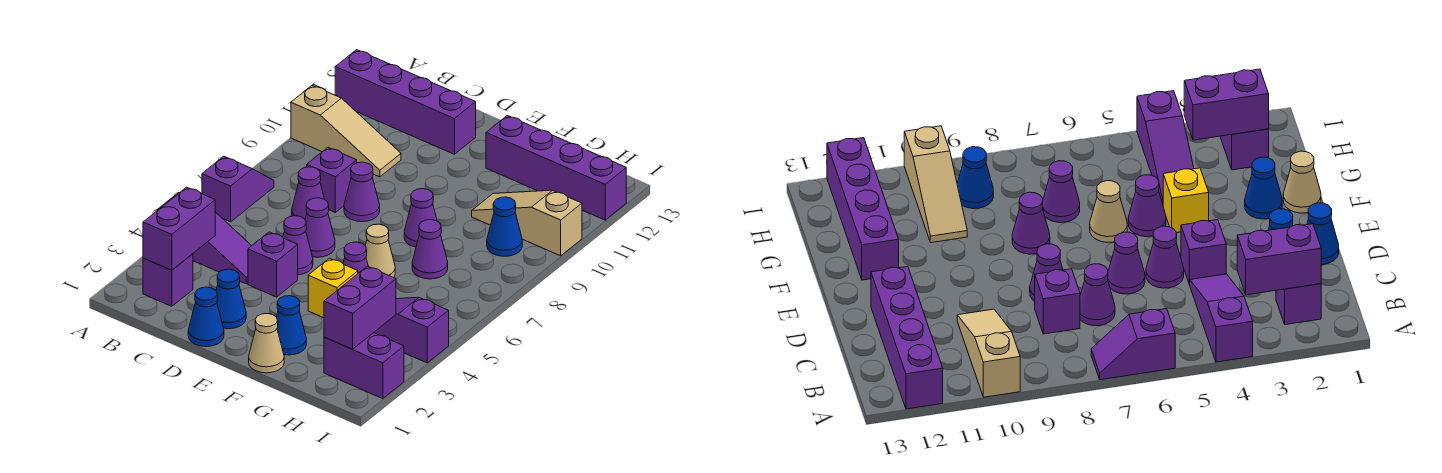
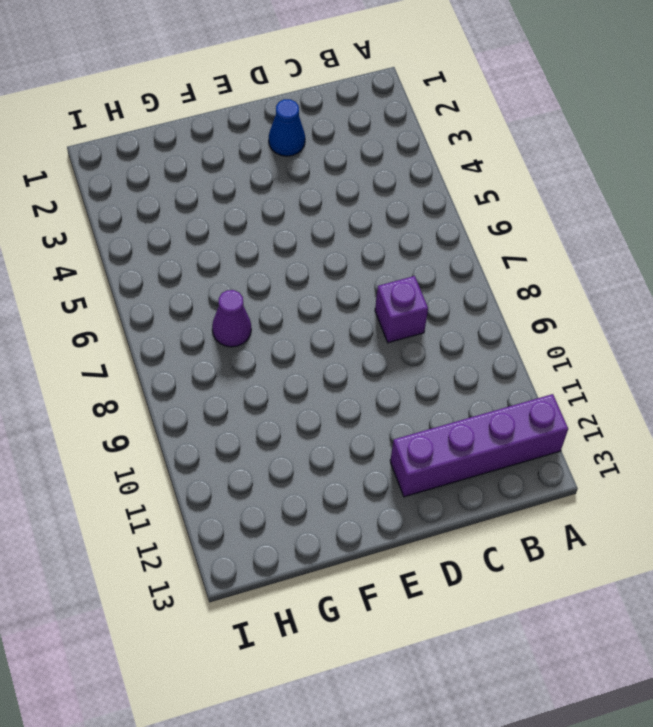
none -> purple 1x3 slope [158,193,252,284]
none -> purple 1x2 slope [202,156,274,222]
none -> tan 1x3 slope [291,85,401,177]

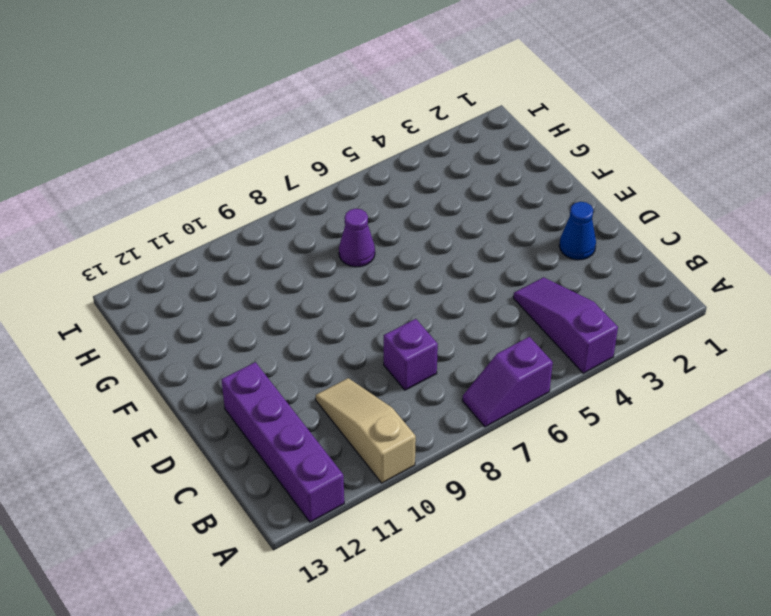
none -> purple 1x1 brick [143,254,193,306]
none -> purple 1x1 cone [292,167,324,219]
none -> blue 1x1 cone [188,287,224,347]

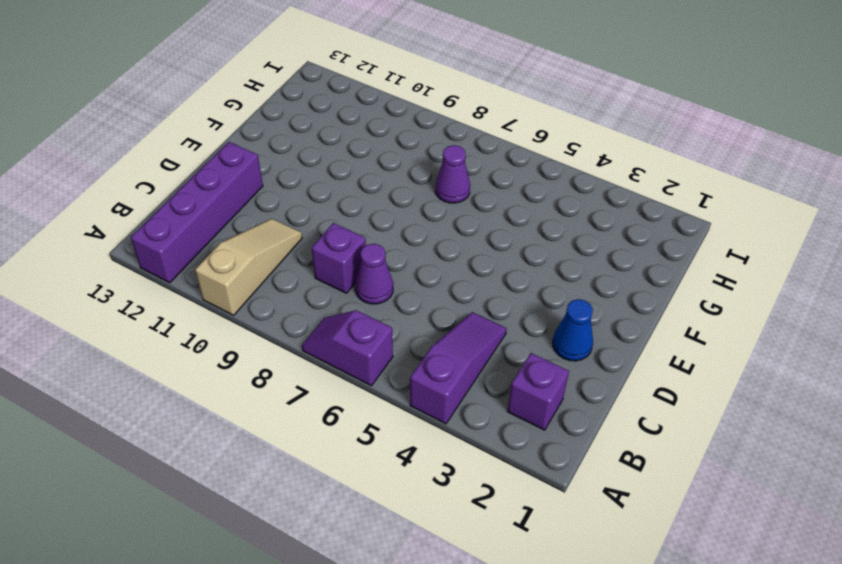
none -> blue 1x1 cone [188,287,224,347]
none -> purple 1x1 brick [248,232,298,297]
none -> purple 1x1 cone [283,216,313,275]

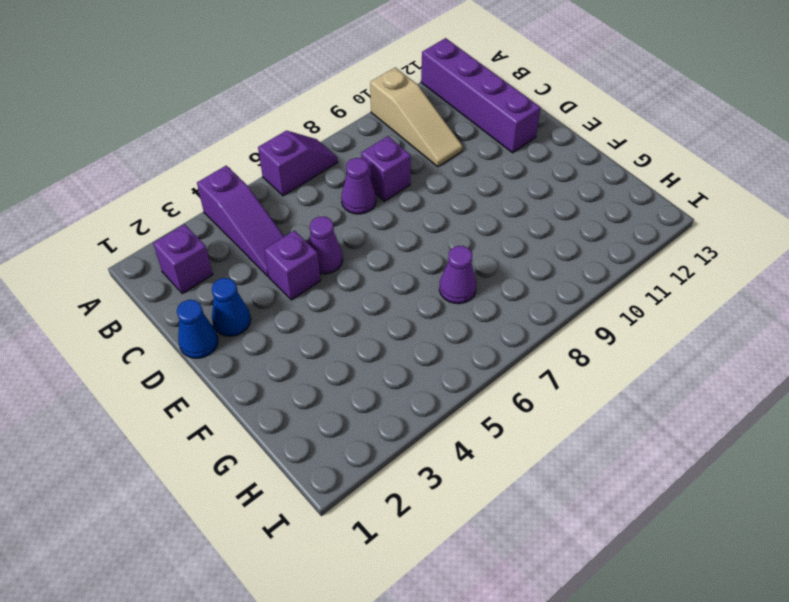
none -> purple 1x1 cone [305,198,335,257]
none -> purple 1x1 cone [344,162,380,222]
none -> tan 1x1 cone [249,314,284,373]

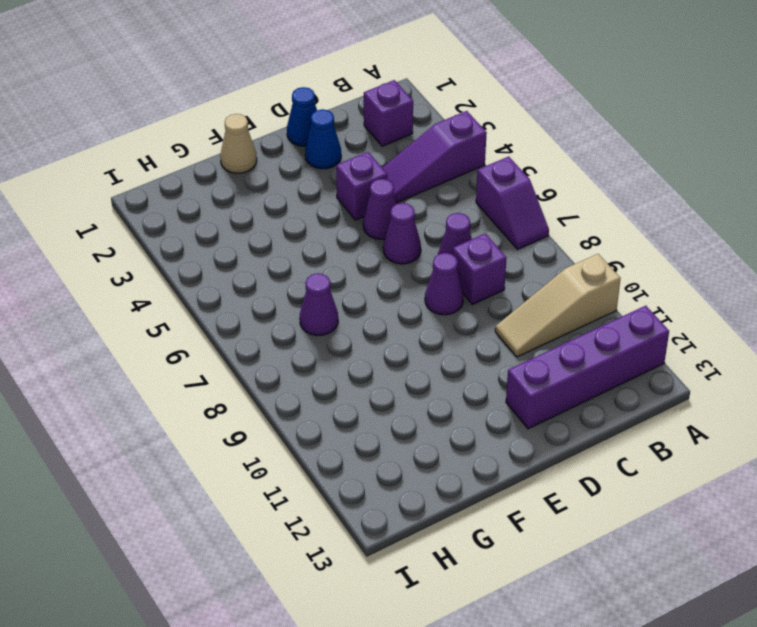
none -> blue 1x1 cone [277,296,306,355]
none -> yellow 1x1 brick [308,258,358,318]
none -> purple 1x1 cone [343,242,368,273]

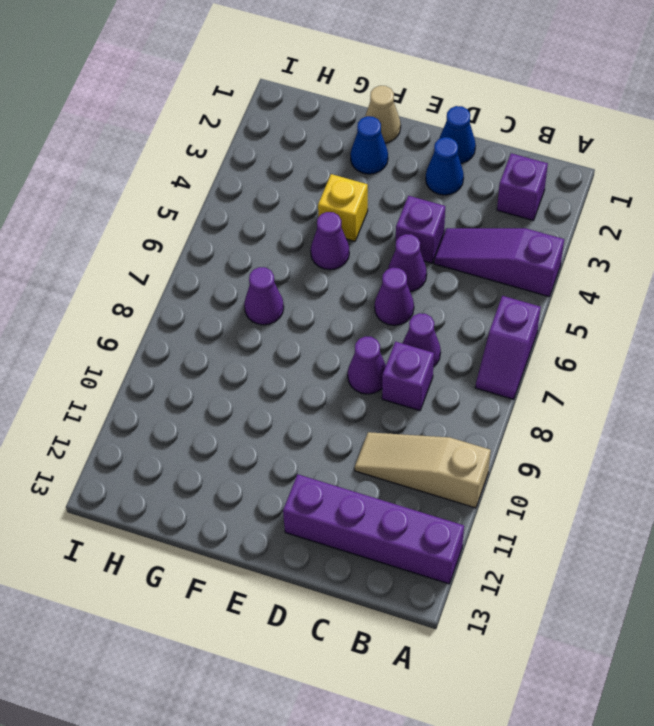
none -> tan 1x1 cone [365,224,395,278]
none -> purple 1x1 cone [404,189,437,247]
none -> purple 1x4 brick [486,116,626,220]

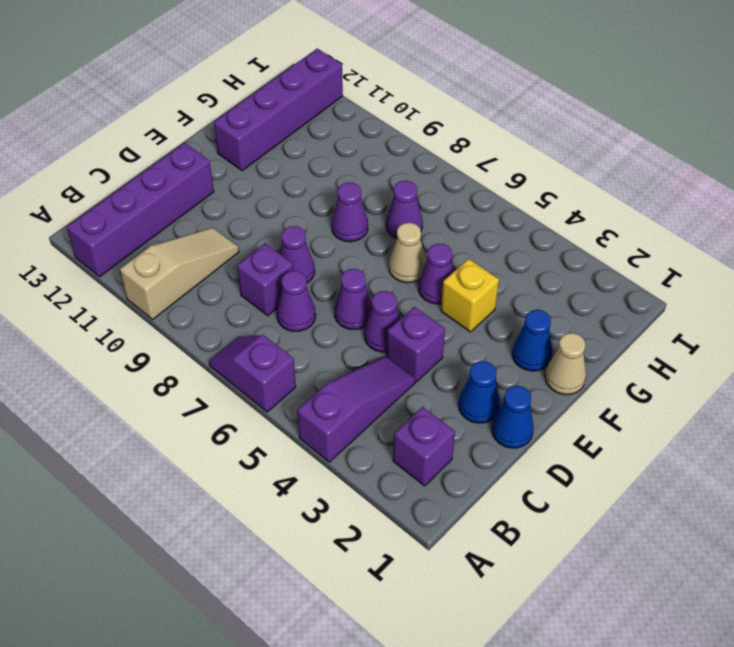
none -> purple 1x3 slope [374,297,449,363]
none -> tan 1x3 slope [472,190,582,256]
none -> purple 1x2 brick [324,333,404,399]

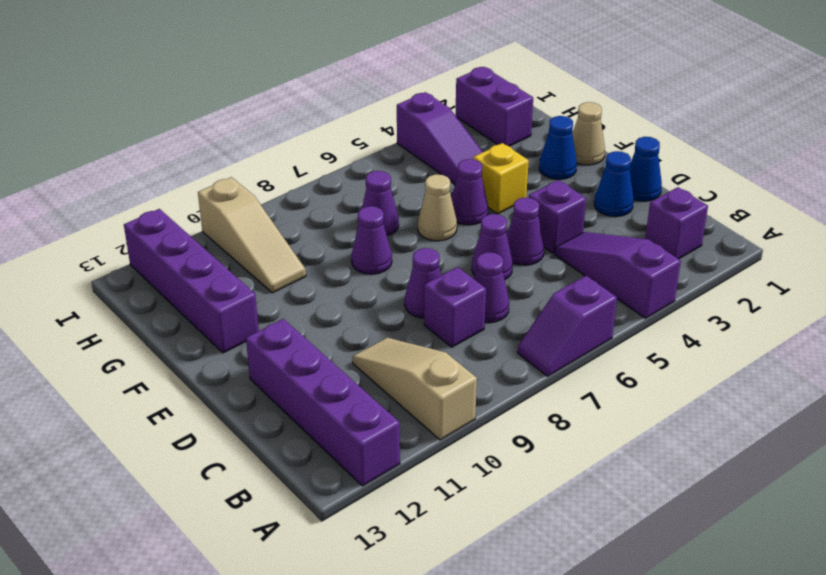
none -> blue 1x1 cone [487,197,522,256]
none -> purple 1x2 brick [143,187,215,270]
none -> purple 1x2 brick [324,266,396,349]

